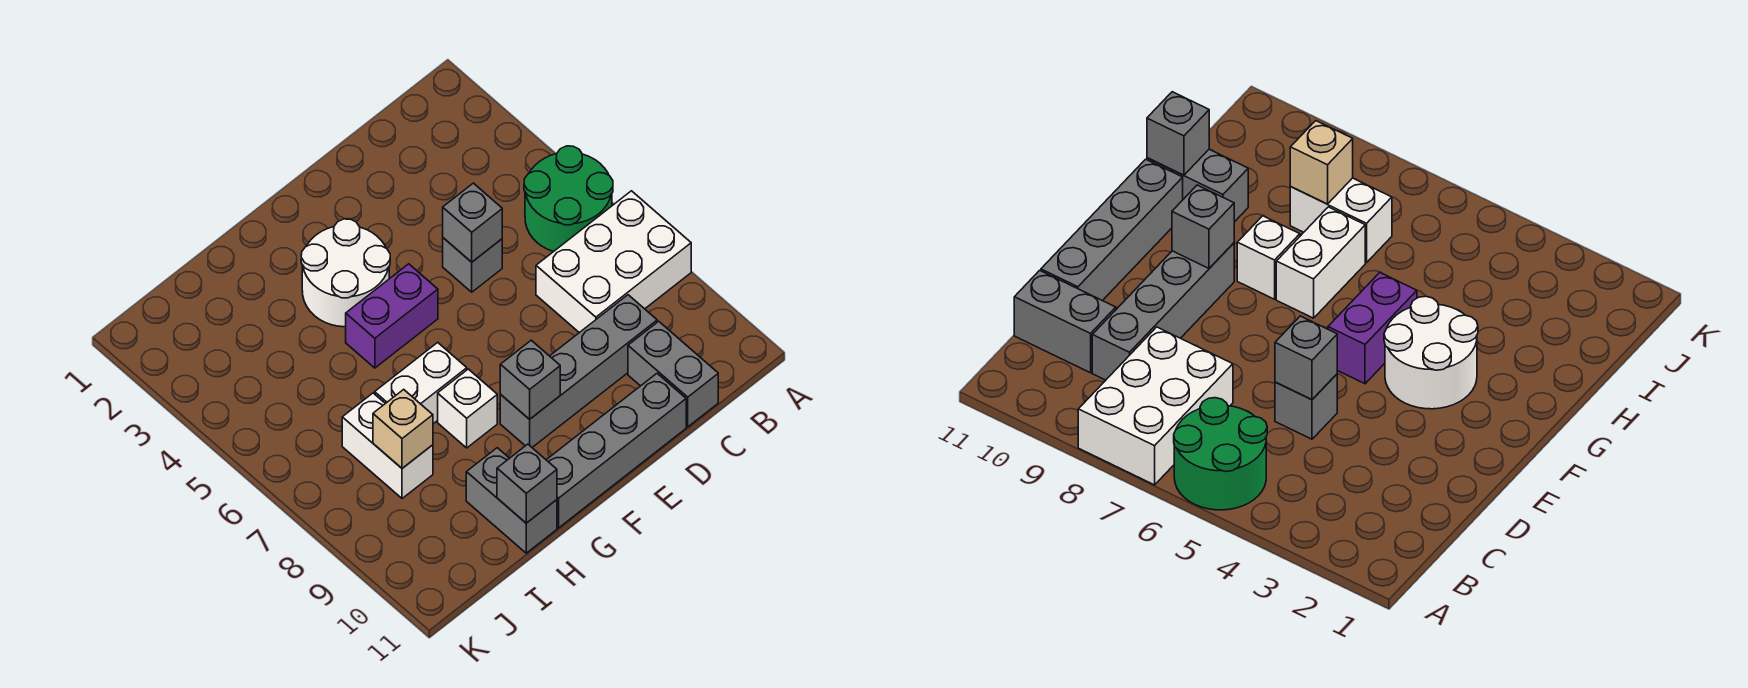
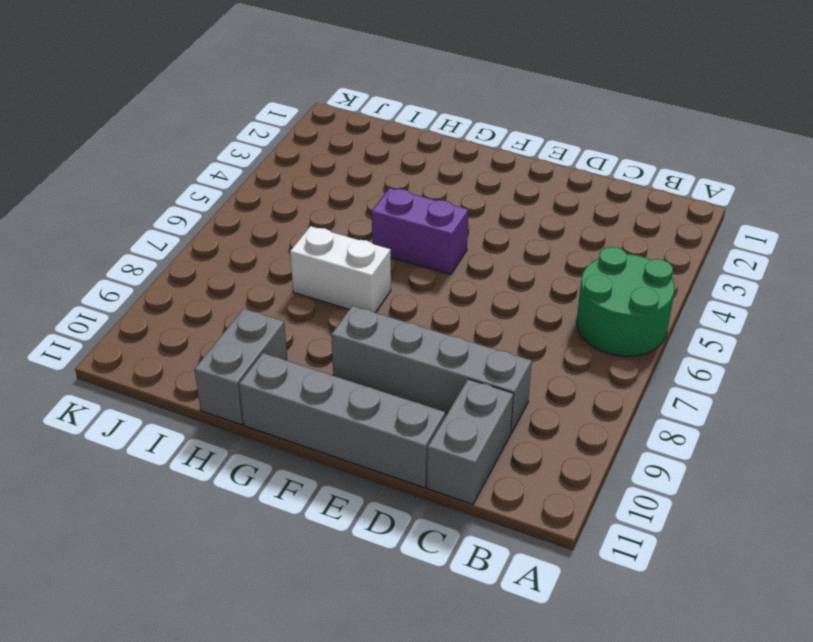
none -> white 2x3 brick [536,191,691,333]
none -> grey 1x1 brick [443,238,502,292]
none -> white 2x2 round brick [301,219,390,327]

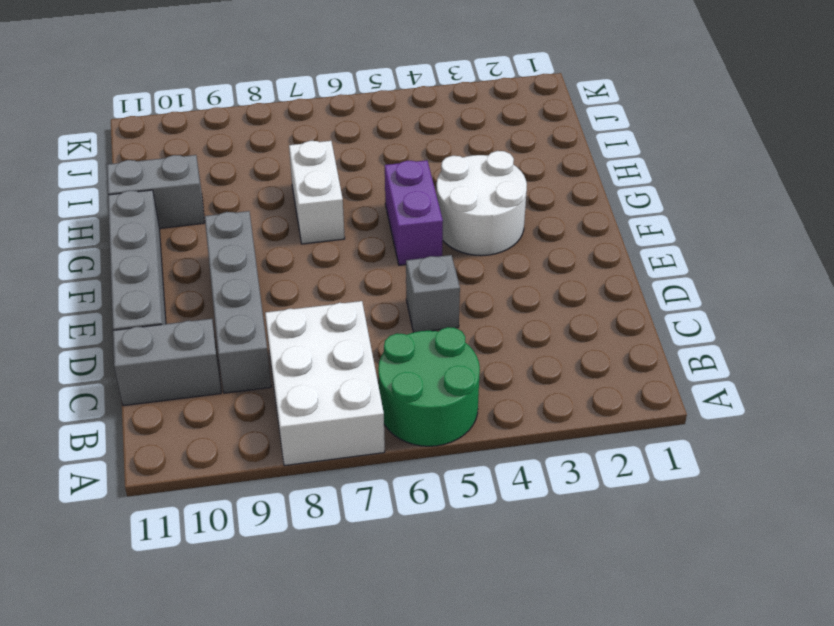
none -> white 1x1 brick [438,369,497,448]
none -> white 1x2 brick [342,393,433,498]
none -> grey 1x1 brick [443,183,502,262]

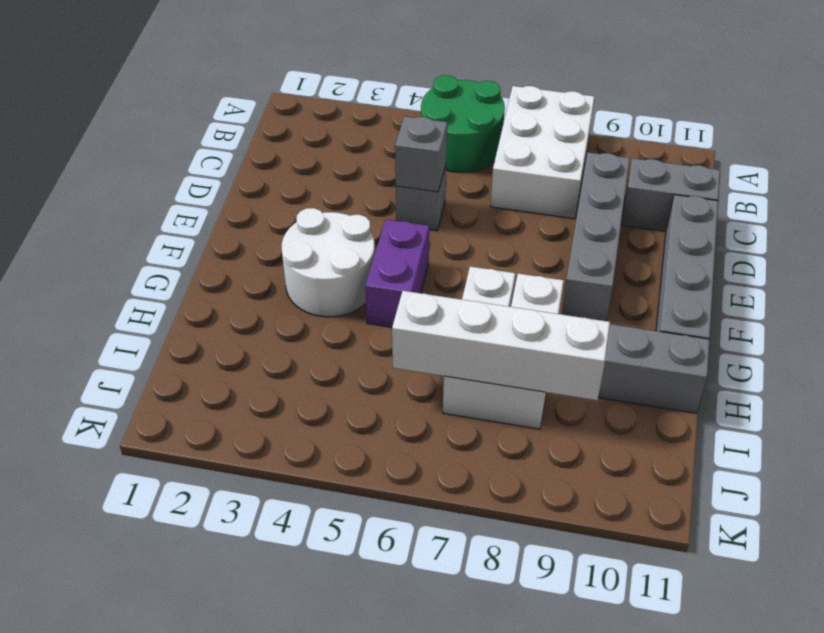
white 1x4 brick [392,291,610,400] -> tan 1x1 brick [373,389,433,468]
none -> grey 1x1 brick [500,340,560,419]
none -> grey 1x1 brick [497,444,557,523]

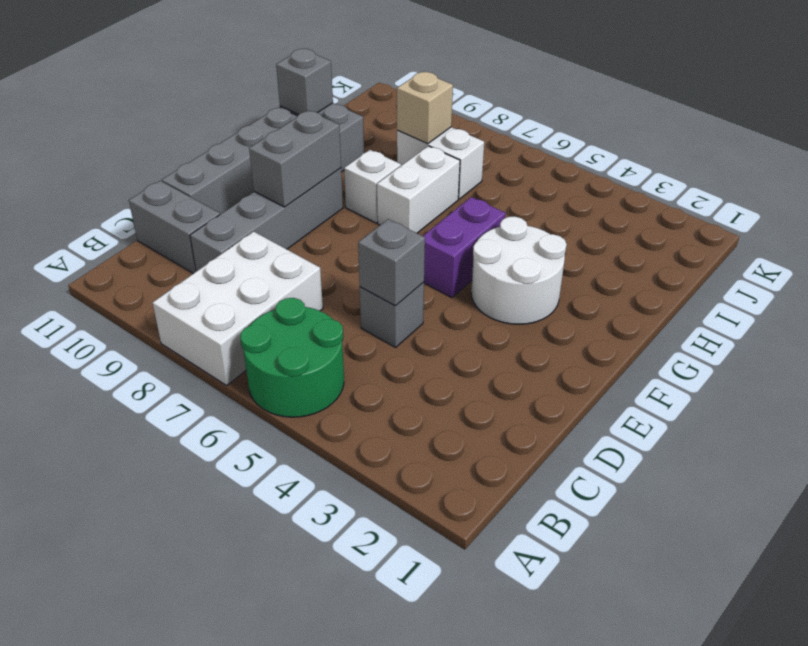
grey 1x2 brick [249,110,341,207] -> grey 1x1 brick [500,340,560,419]

